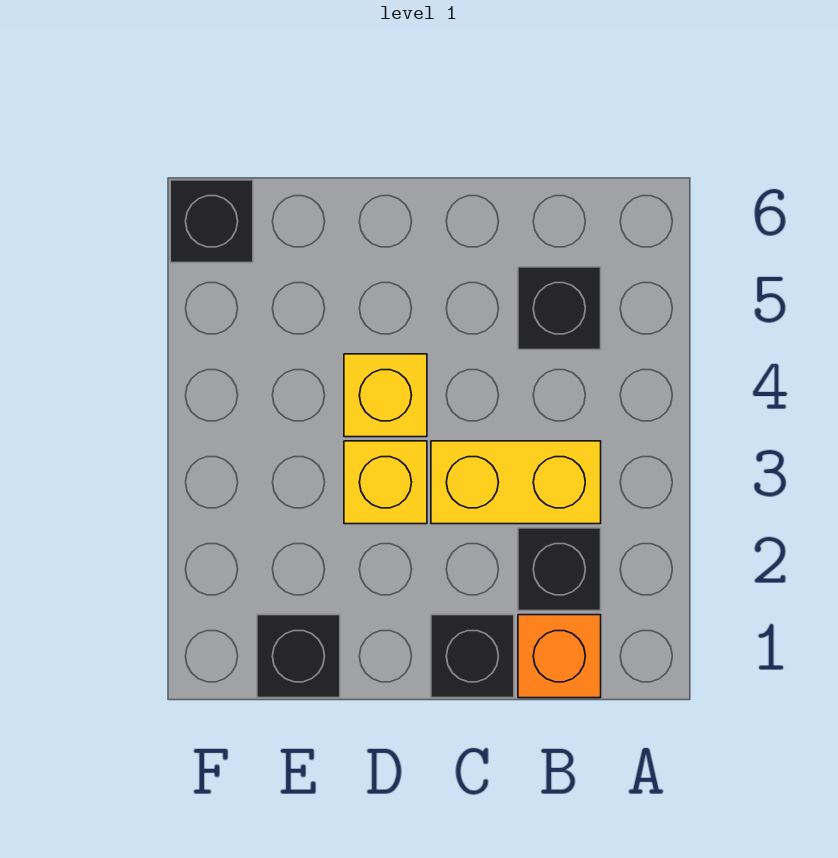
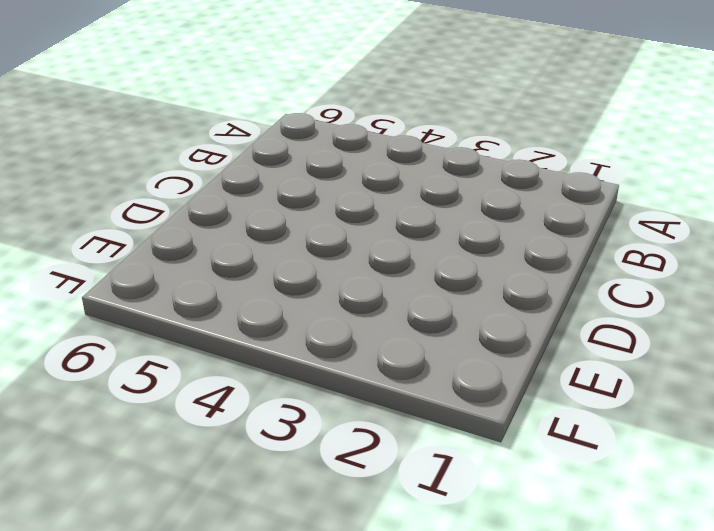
none -> orange 1x1 brick [518,615,601,698]
none -> black 1x1 brick [518,528,601,611]

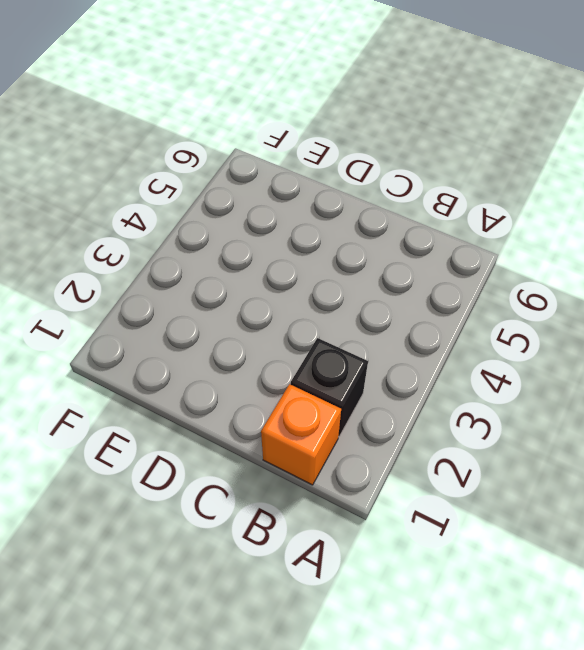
none -> yellow 1x2 brick [431,441,601,524]
none -> black 1x1 brick [518,267,601,350]

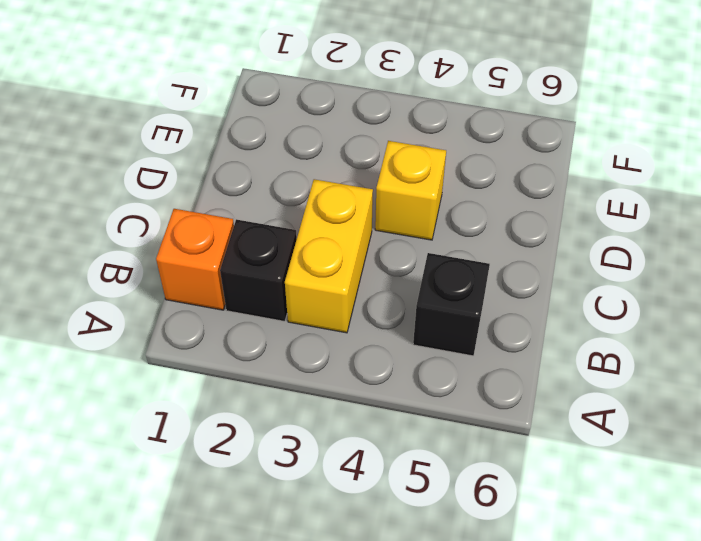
none -> black 1x1 brick [431,615,514,698]
none -> yellow 1x1 brick [344,441,427,524]

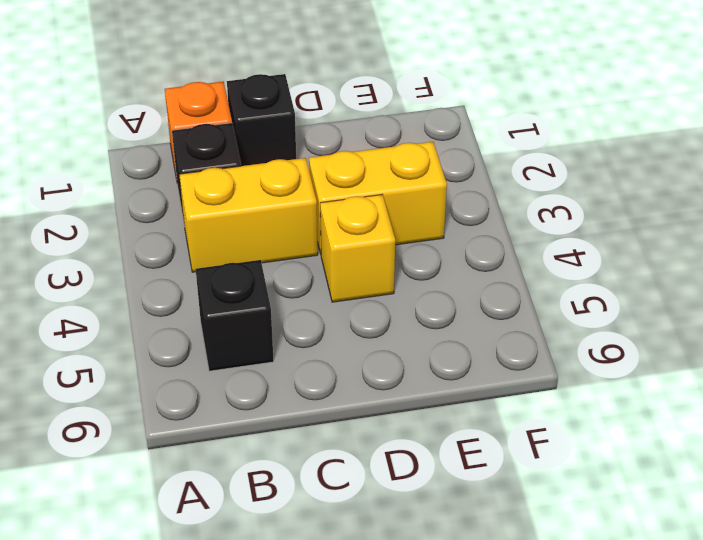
yellow 1x2 brick [309,142,447,254] -> yellow 1x1 brick [344,441,427,524]
none -> black 1x1 brick [257,615,340,698]
none -> black 1x1 brick [170,180,253,263]

